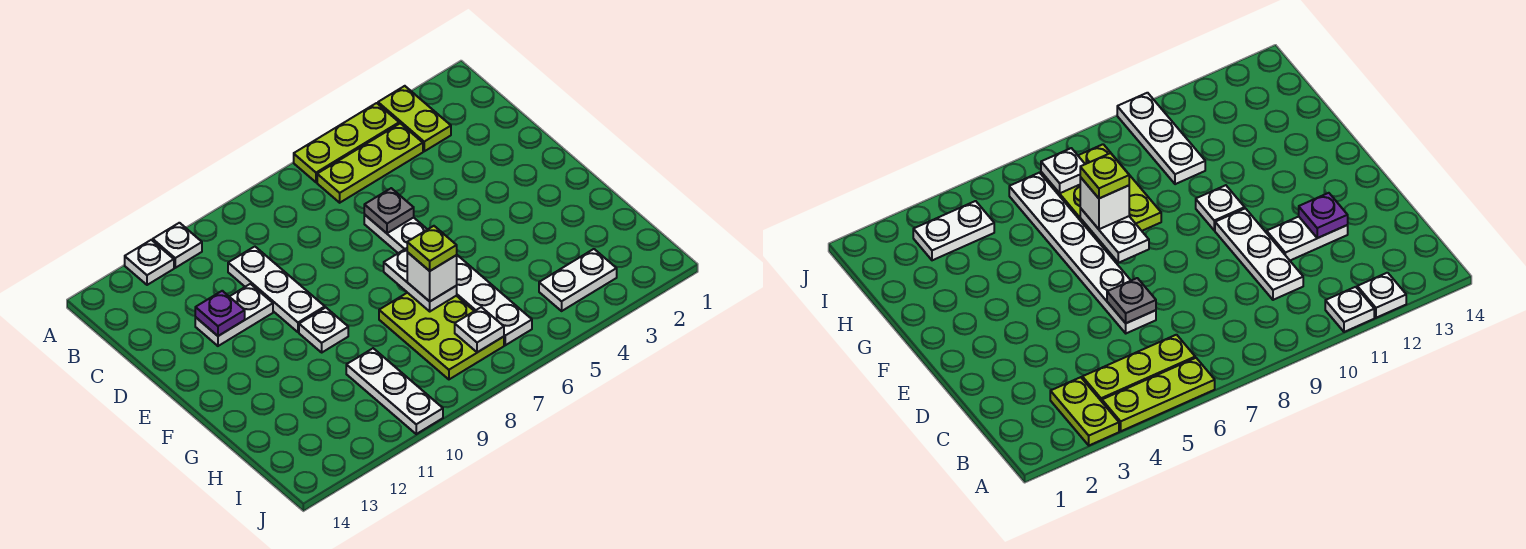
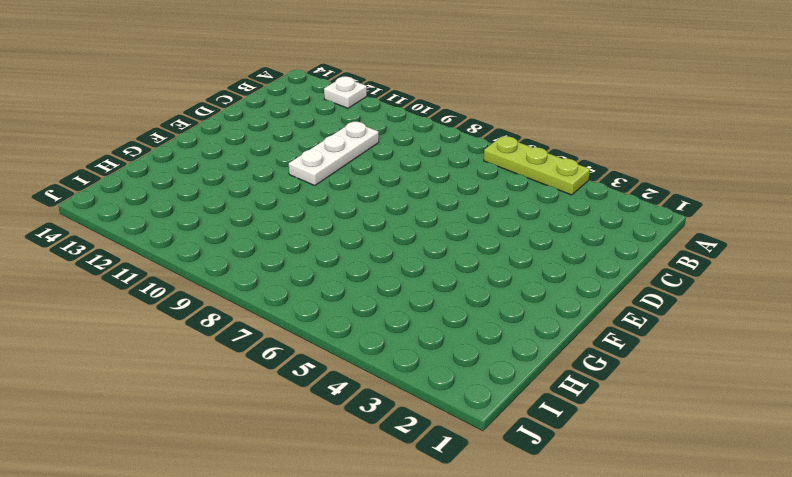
none -> lime 1x2 plate [378,86,451,151]
none -> white 1x1 plate [153,223,202,268]
none -> lime 1x3 plate [317,123,423,203]

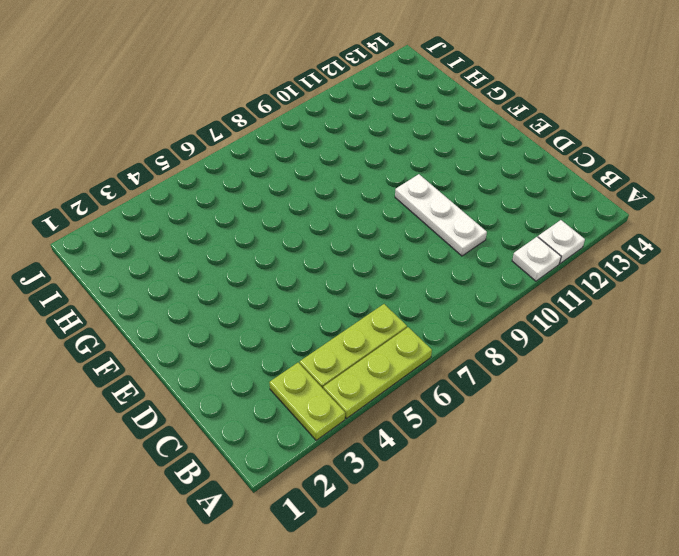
none -> white 1x6 plate [364,214,532,345]
none -> white 1x2 plate [195,284,273,346]
none -> white 1x1 plate [299,308,348,352]

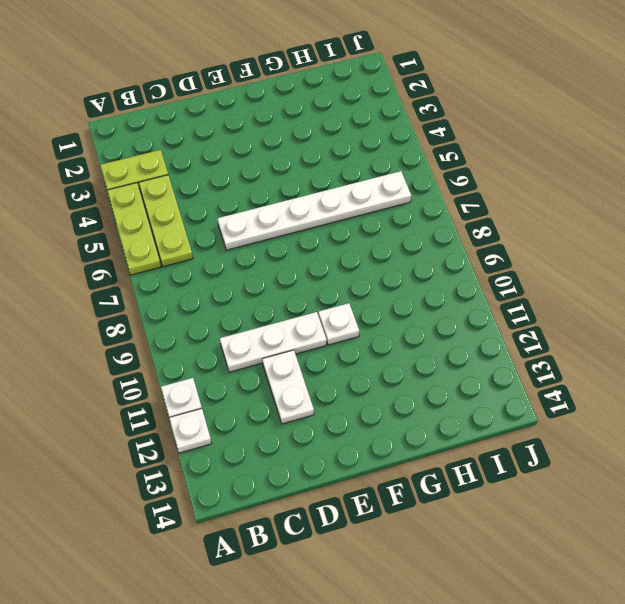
none -> lime 2x3 plate [379,293,504,379]
none -> white 1x3 plate [346,348,443,434]
none -> white 1x2 plate [539,249,617,311]

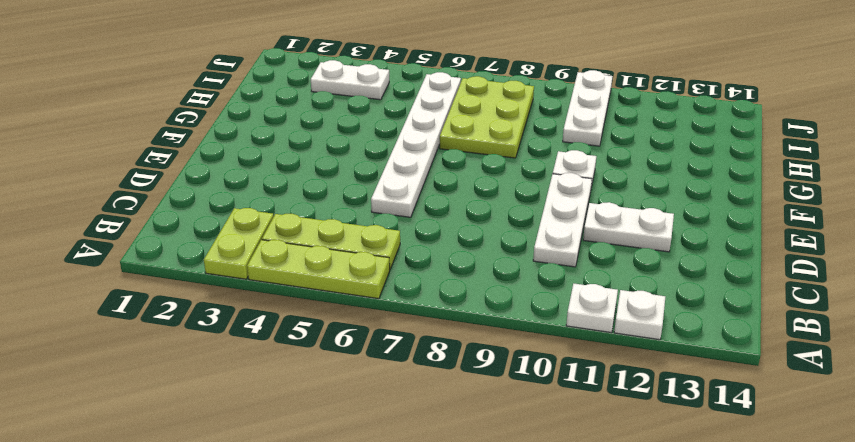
none -> grey 1x1 plate [364,188,414,233]
none -> purple 1x1 plate [195,291,245,336]
none -> white 1x2 plate [384,248,457,311]

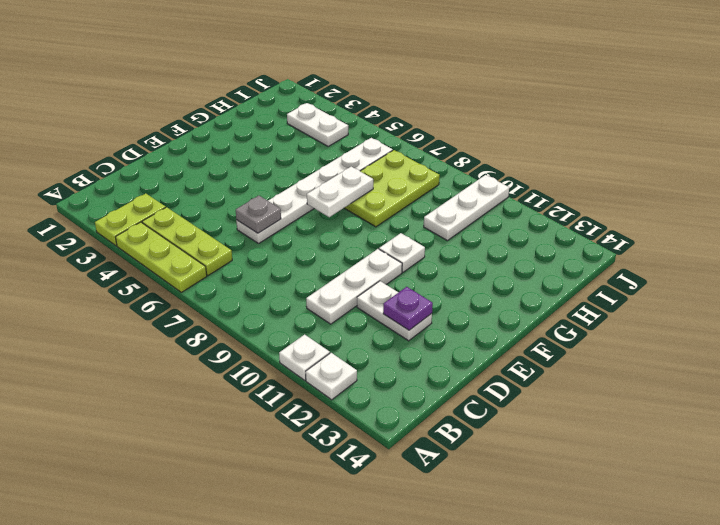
none -> white 1x1 plate [455,307,504,352]
none -> white 1x1 brick [407,252,457,301]
none -> lime 1x1 plate [407,226,457,271]

